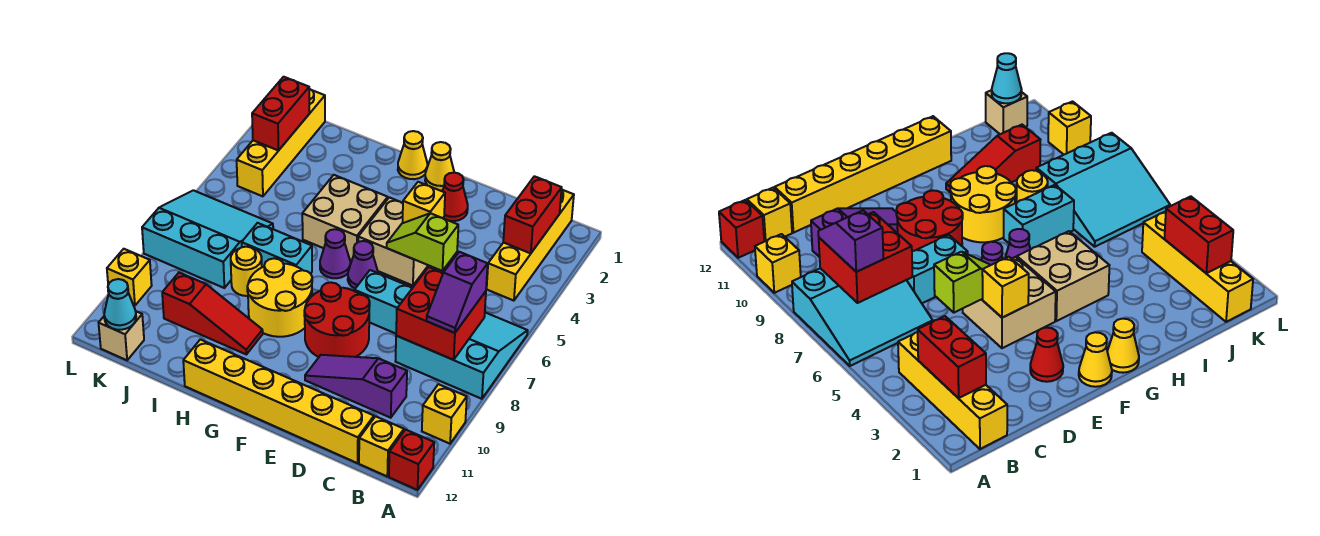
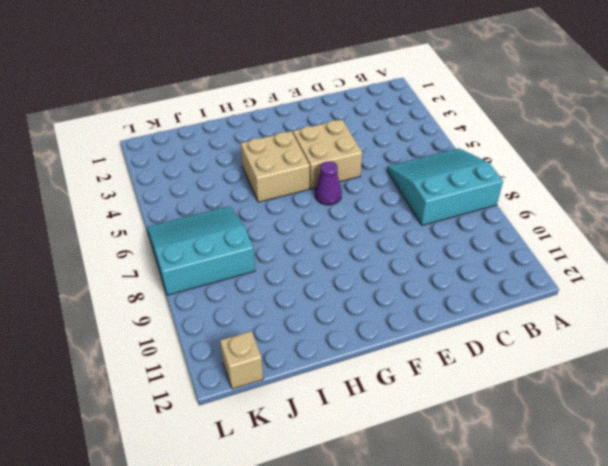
none -> yellow 1x1 brick [422,384,467,444]
none -> red 1x1 brick [389,430,434,490]
none -> yellow 1x4 brick [487,190,574,301]
none -> yellow 1x1 brick [359,416,404,476]

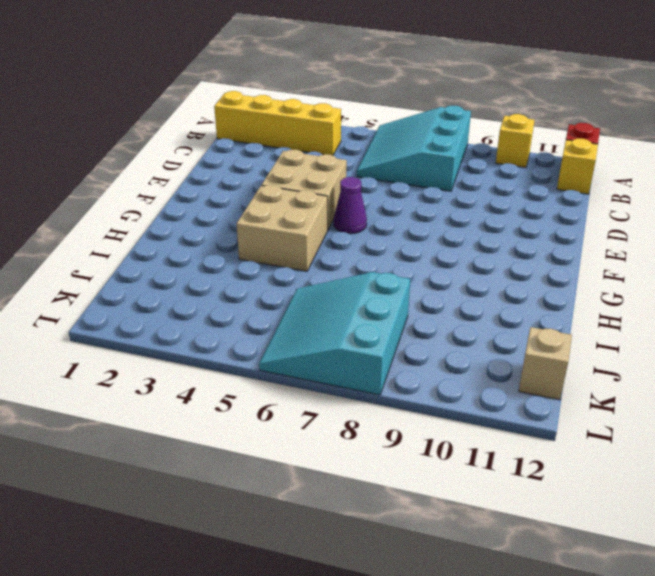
none -> purple 1x3 slope [305,355,407,418]
none -> yellow 1x6 brick [183,339,374,463]
none -> cyan 1x2 brick [354,270,412,334]
none -> red 1x1 cone [442,173,468,221]

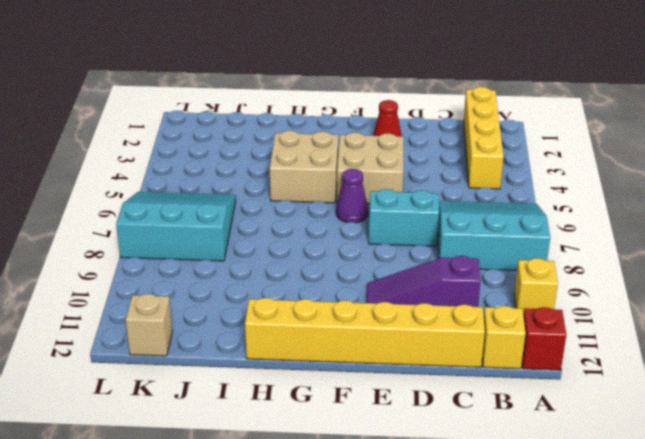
none -> red 2x2 round brick [304,282,370,357]
none -> yellow 1x1 cone [425,142,454,190]
none -> yellow 1x1 cone [398,131,427,179]
none -> purple 1x1 cone [320,229,350,278]

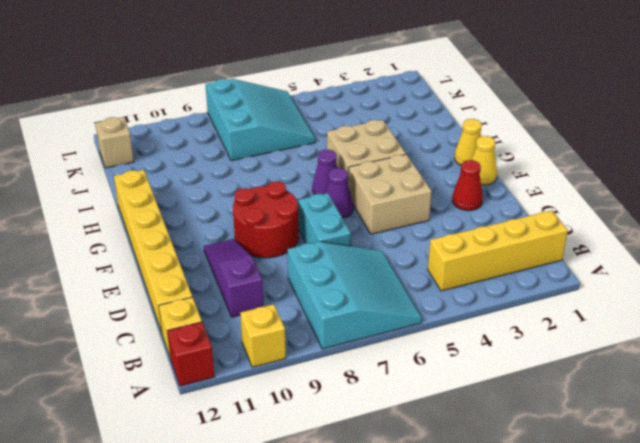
none -> yellow 2x2 round brick [247,258,312,337]
none -> cyan 1x2 brick [242,223,312,274]
none -> red 1x3 slope [162,273,263,354]
none -> yellow 1x1 round brick [231,247,262,296]

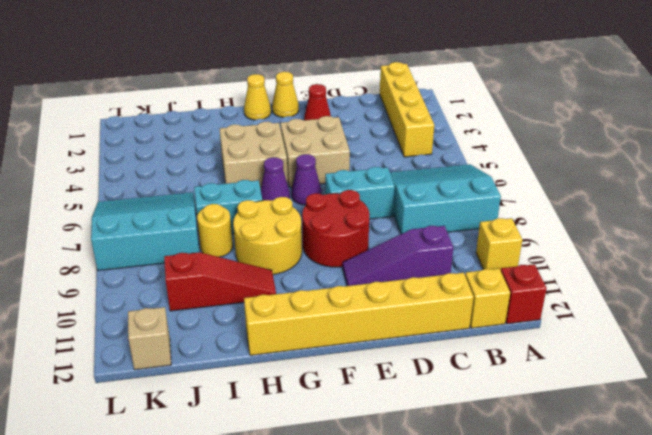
none -> yellow 1x4 brick [237,89,325,196]
none -> yellow 1x1 brick [107,249,152,306]
none -> red 1x2 brick [503,176,562,253]
none -> red 2x2 brick [396,267,486,360]

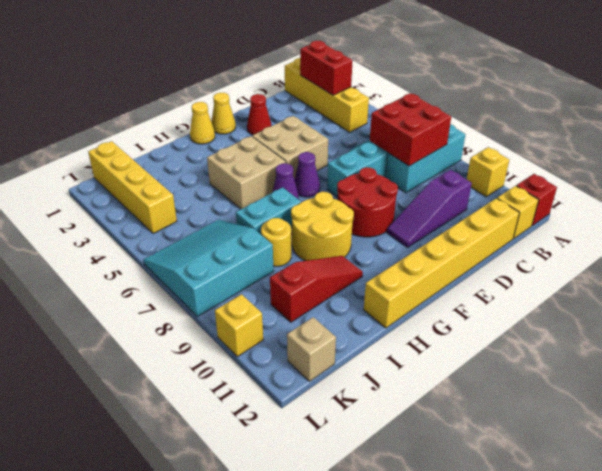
none -> lime 1x2 slope [387,213,458,271]
none -> yellow 1x1 brick [403,182,445,223]
none -> red 1x2 brick [252,77,309,151]
none -> cyan 1x1 cone [104,279,136,330]

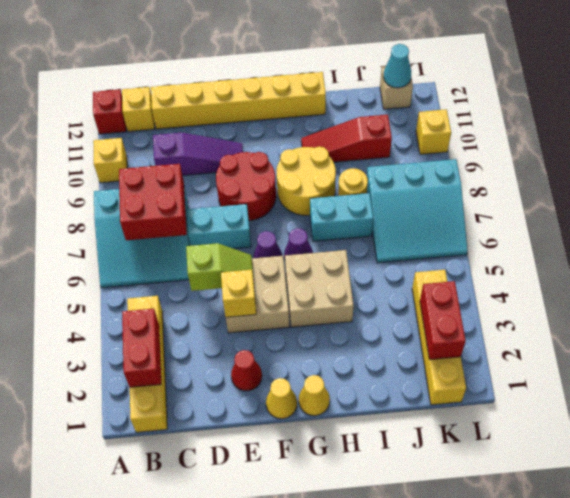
none -> purple 1x2 slope [427,252,488,333]

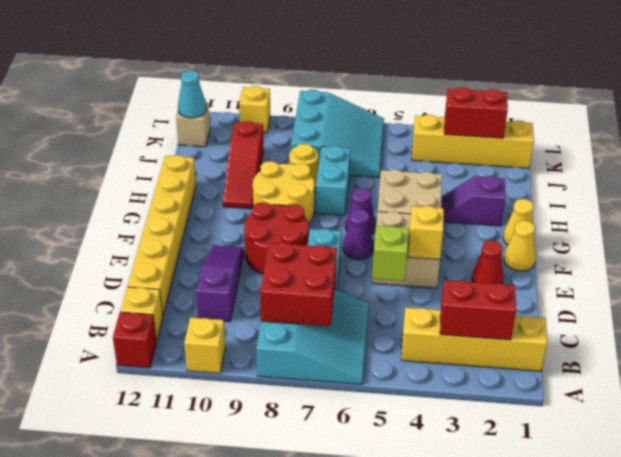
purple 1x2 slope [441,176,506,226] -> purple 1x2 slope moved to [427,252,488,333]

